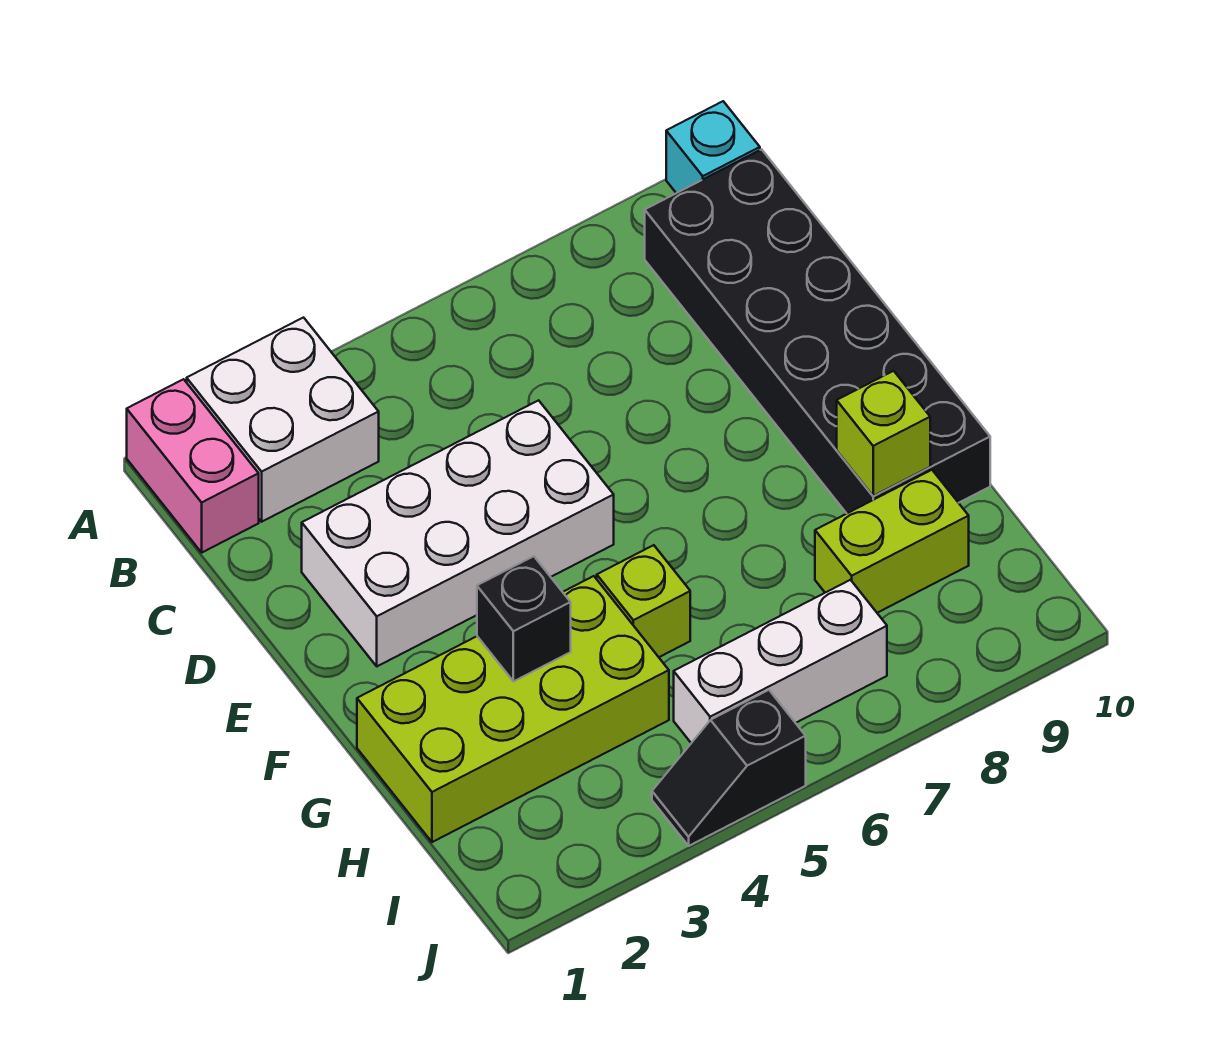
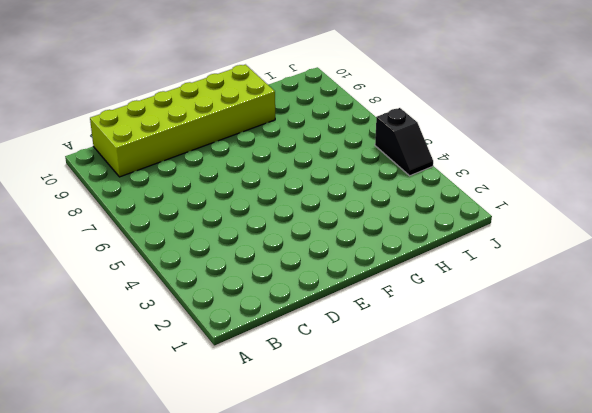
lime 2x6 brick [90,65,275,177] -> black 2x6 brick [645,149,990,513]
none -> pink 1x2 brick [127,379,259,552]
none -> white 2x2 brick [187,318,379,522]
none -> cyan 1x1 brick [666,101,760,193]

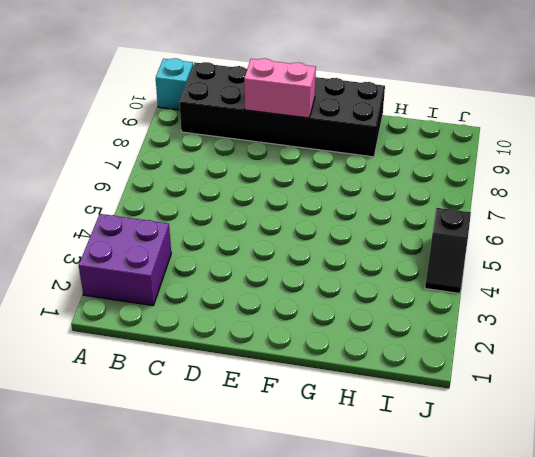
purple 2x2 brick [79,214,171,306] -> white 2x2 brick [187,318,379,522]
pink 1x2 brick [244,58,316,118] -> pink 1x2 brick moved to [127,379,259,552]
none -> white 2x4 brick [302,400,614,666]
none -> lime 2x4 brick [357,576,669,842]
none -> lime 1x1 brick [597,545,690,657]

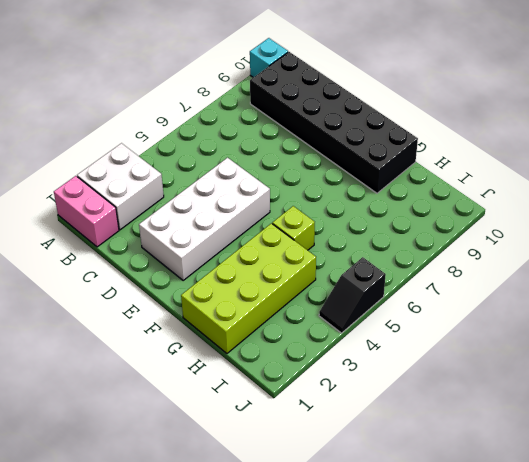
none -> lime 1x2 brick [815,470,969,613]
none -> white 1x3 brick [674,580,887,743]
none -> black 1x1 brick [477,556,571,681]

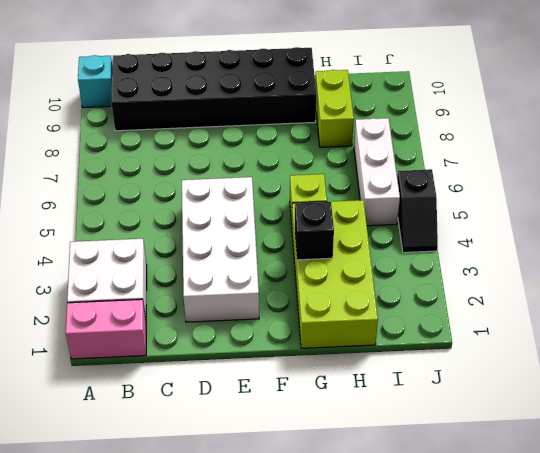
none -> lime 1x1 brick [837,371,930,496]

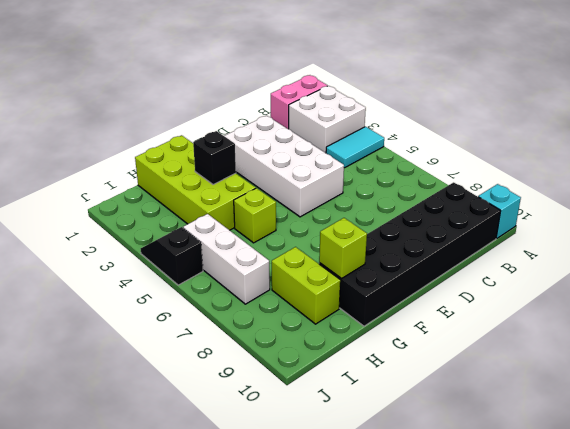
cyan 1x2 tile [326,127,384,168] -> none

